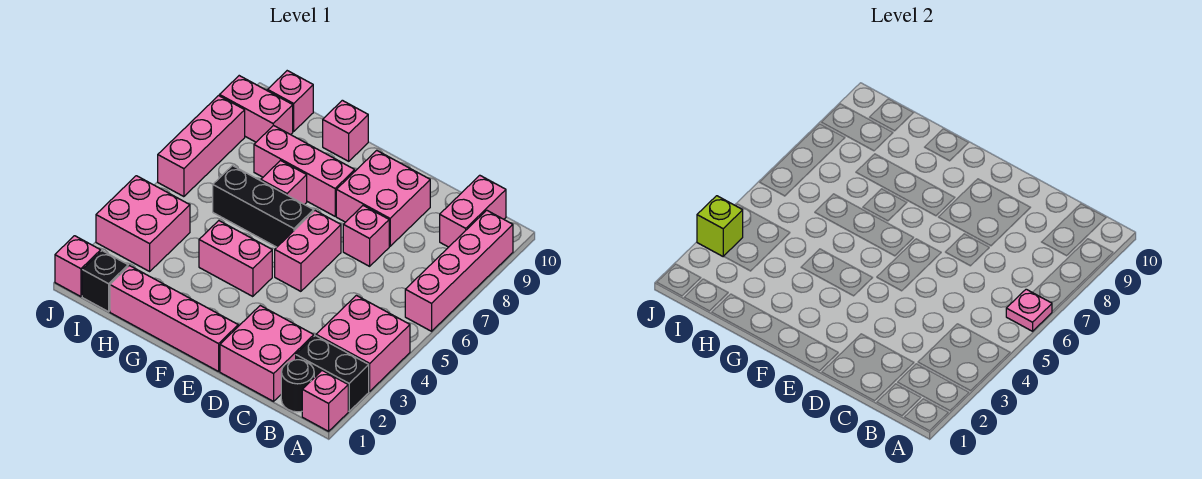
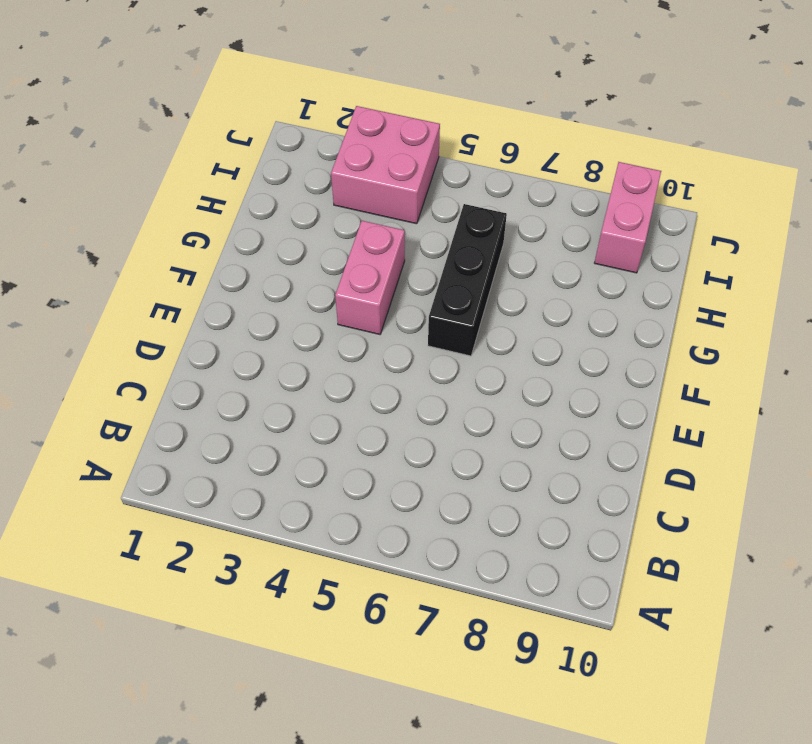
none -> pink 1x1 brick [302,371,348,431]
none -> black 1x2 brick [296,336,369,411]
none -> pink 2x2 brick [316,295,410,391]

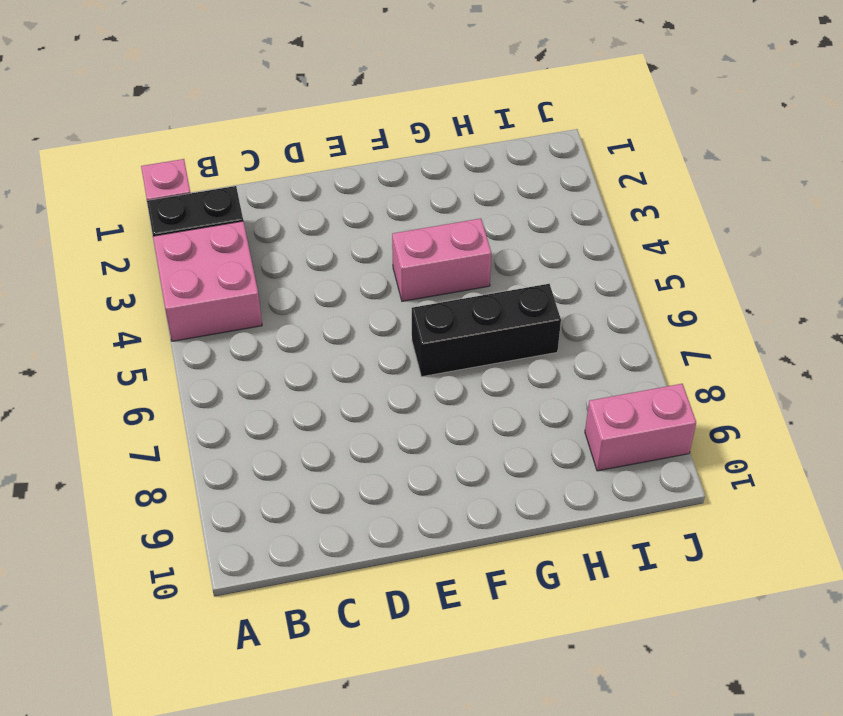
none -> pink 1x4 brick [405,210,513,331]
none -> black 1x1 round brick [281,360,314,412]
none -> pink 1x2 brick [440,175,506,247]

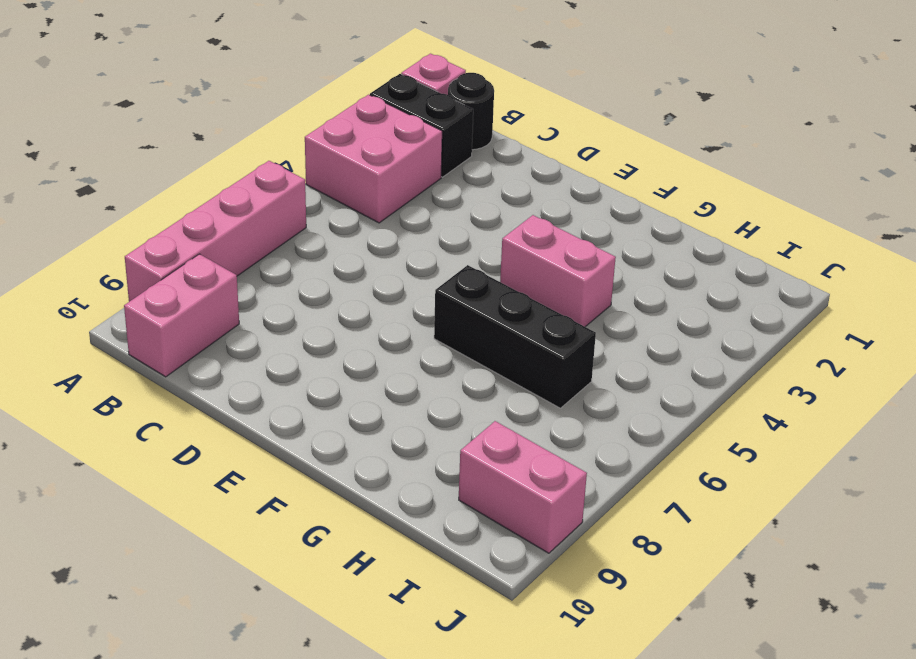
none -> pink 2x2 brick [220,306,314,401]
none -> pink 1x1 brick [343,206,389,266]
none -> pink 2x2 brick [336,150,430,246]

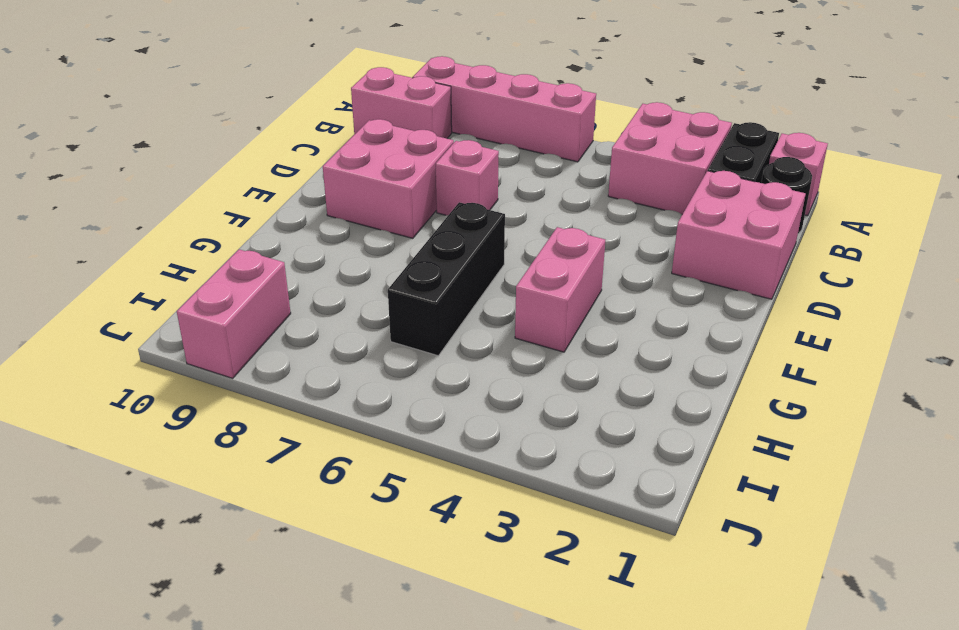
none -> pink 1x4 brick [110,266,238,371]
none -> pink 1x2 brick [275,211,341,291]
none -> pink 1x3 brick [254,125,355,216]

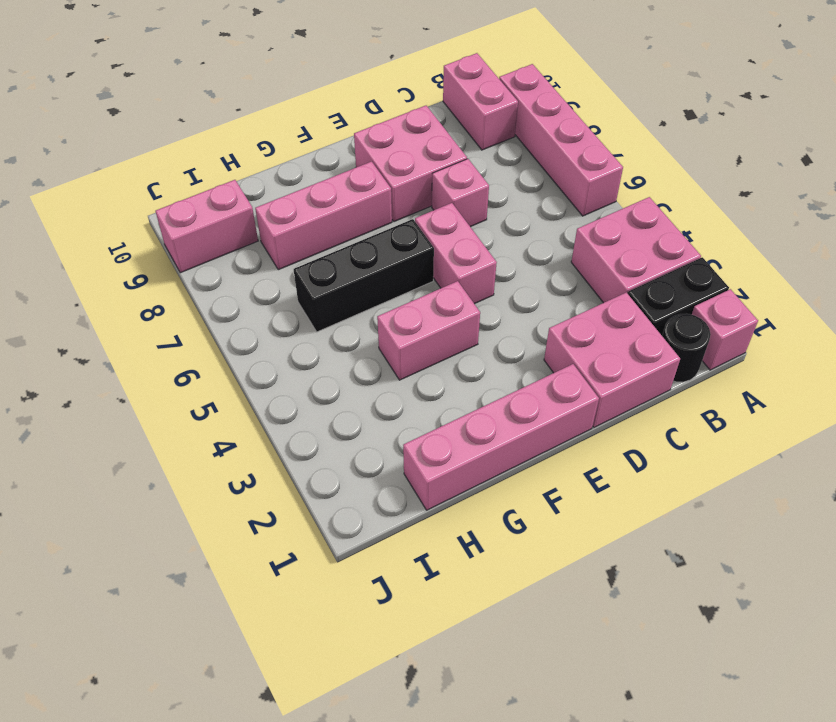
none -> pink 1x1 brick [261,161,307,205]
none -> pink 1x1 brick [323,100,368,161]
none -> black 1x1 brick [82,251,128,312]

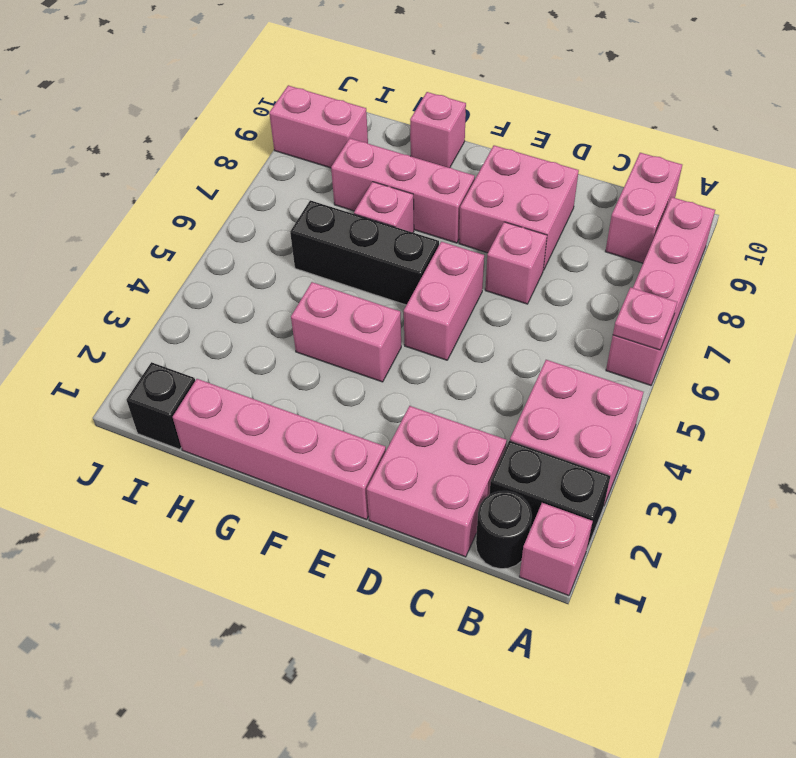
none -> pink 2x2 brick [96,176,190,271]
none -> pink 1x1 brick [268,71,313,131]
none -> pink 1x1 brick [55,236,101,297]

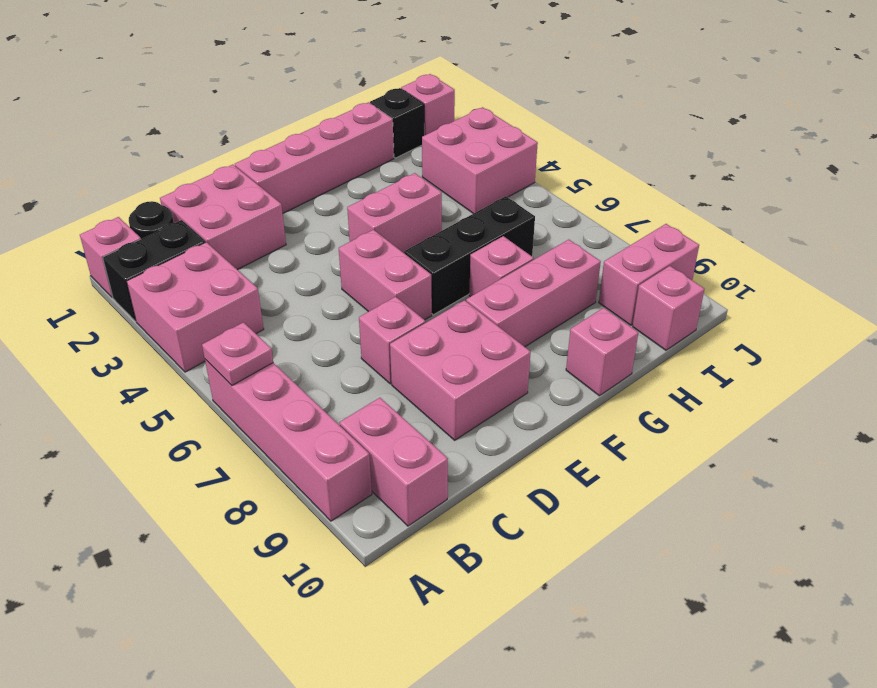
none -> pink 1x3 brick [158,96,245,197]
none -> lime 1x1 brick [697,196,743,256]

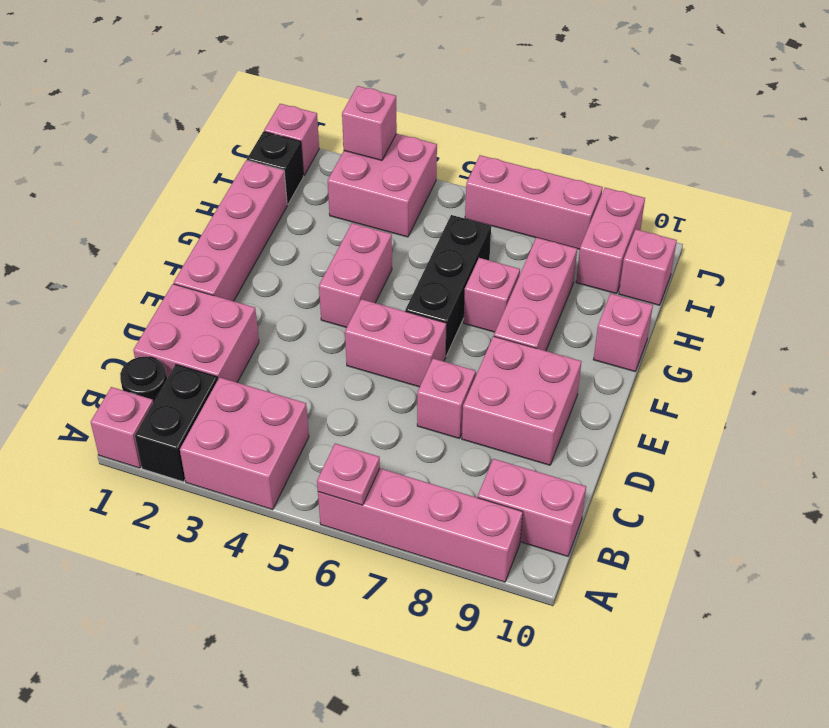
pink 1x1 brick [342,86,397,160] -> lime 1x1 brick [697,196,743,256]

